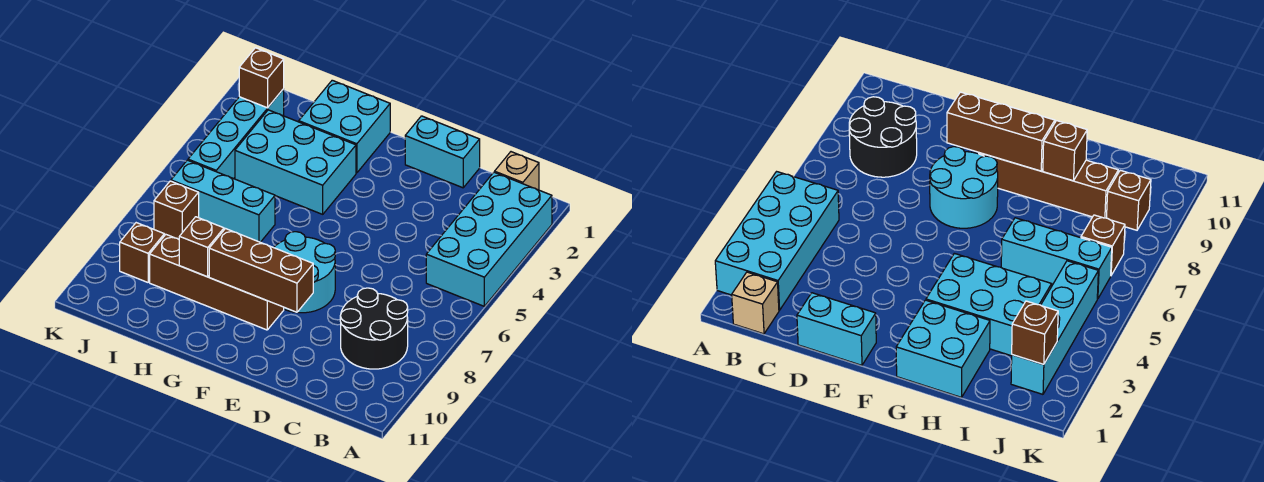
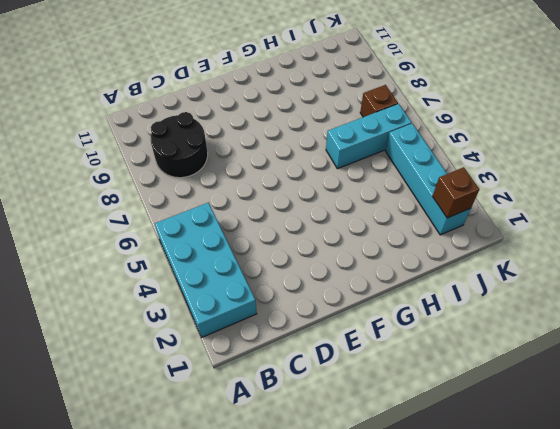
none -> tan 1x1 brick [495,152,539,190]
none -> cyan 1x2 brick [405,116,480,188]
none -> cyan 2x2 round brick [274,232,335,313]

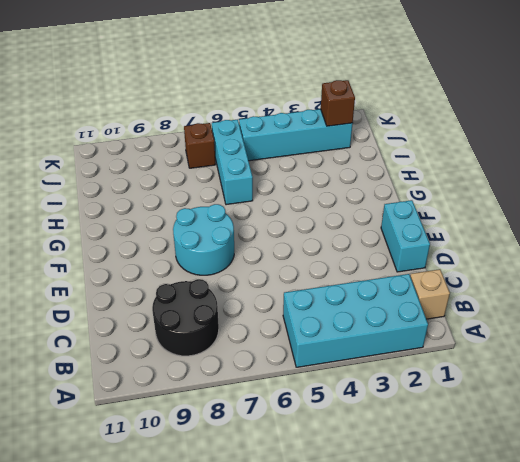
none -> brown 1x4 brick [150,235,284,330]
none -> cyan 2x2 brick [299,80,390,173]
none -> cyan 2x3 brick [235,110,356,214]

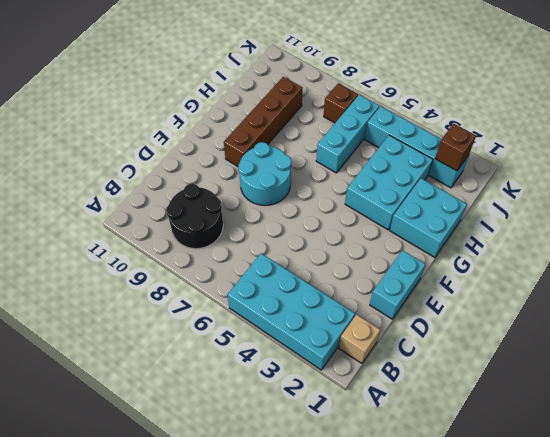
none -> brown 1x1 brick [120,223,165,282]
none -> brown 1x3 brick [209,229,313,312]
none -> brown 1x1 brick [179,217,224,277]

